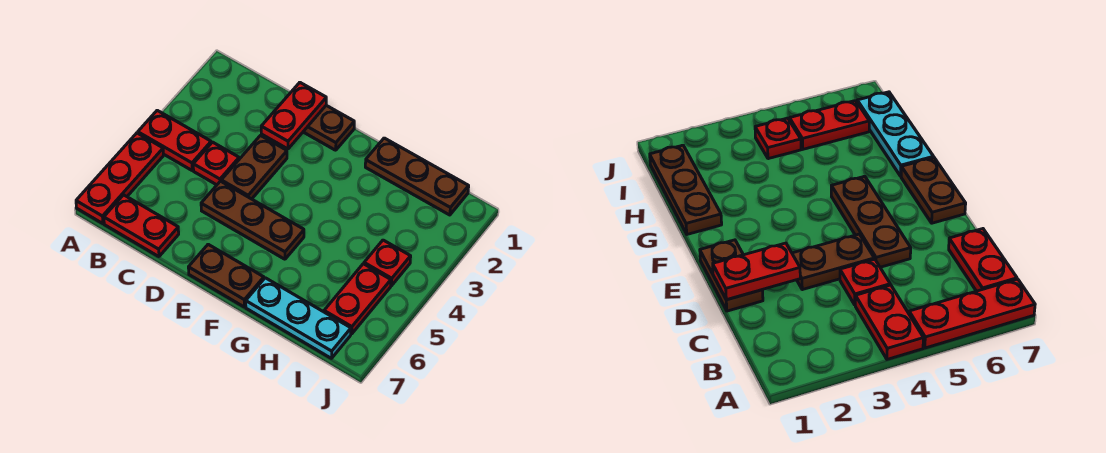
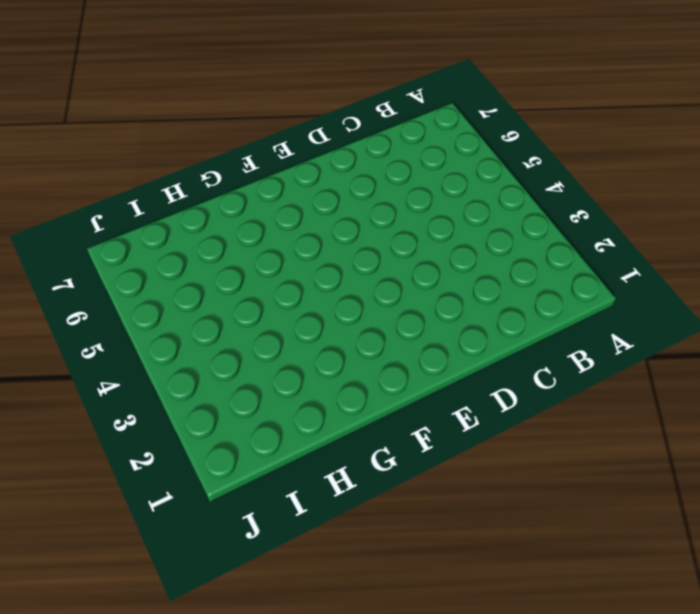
none -> red 1x2 plate [138,110,211,170]
none -> red 1x3 plate [76,133,163,224]
none -> red 1x2 plate [104,195,179,257]

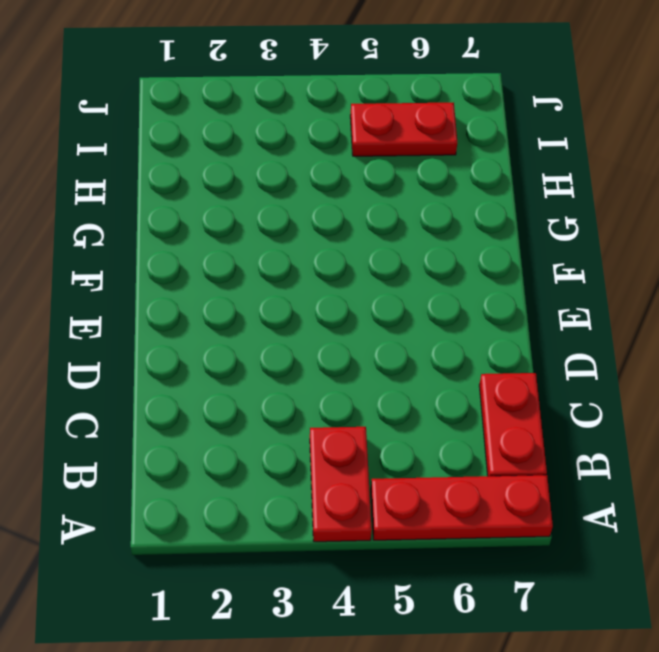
none -> red 1x1 plate [193,142,239,185]
none -> brown 1x2 plate [303,105,354,150]
none -> brown 1x2 plate [221,136,287,199]

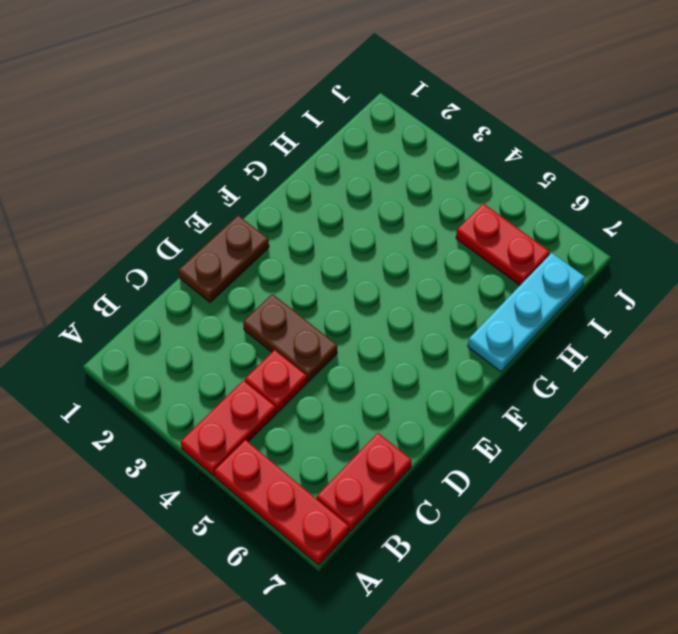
none -> brown 1x3 plate [201,181,304,259]
none -> brown 1x2 plate [188,244,264,307]
none -> brown 1x3 plate [365,138,469,215]

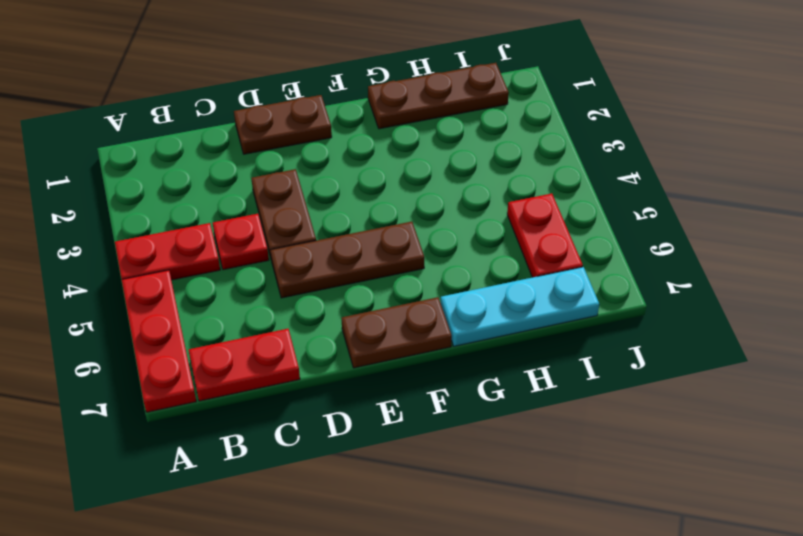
none -> red 1x1 plate [364,240,411,286]
none -> red 1x2 plate [261,83,326,149]

